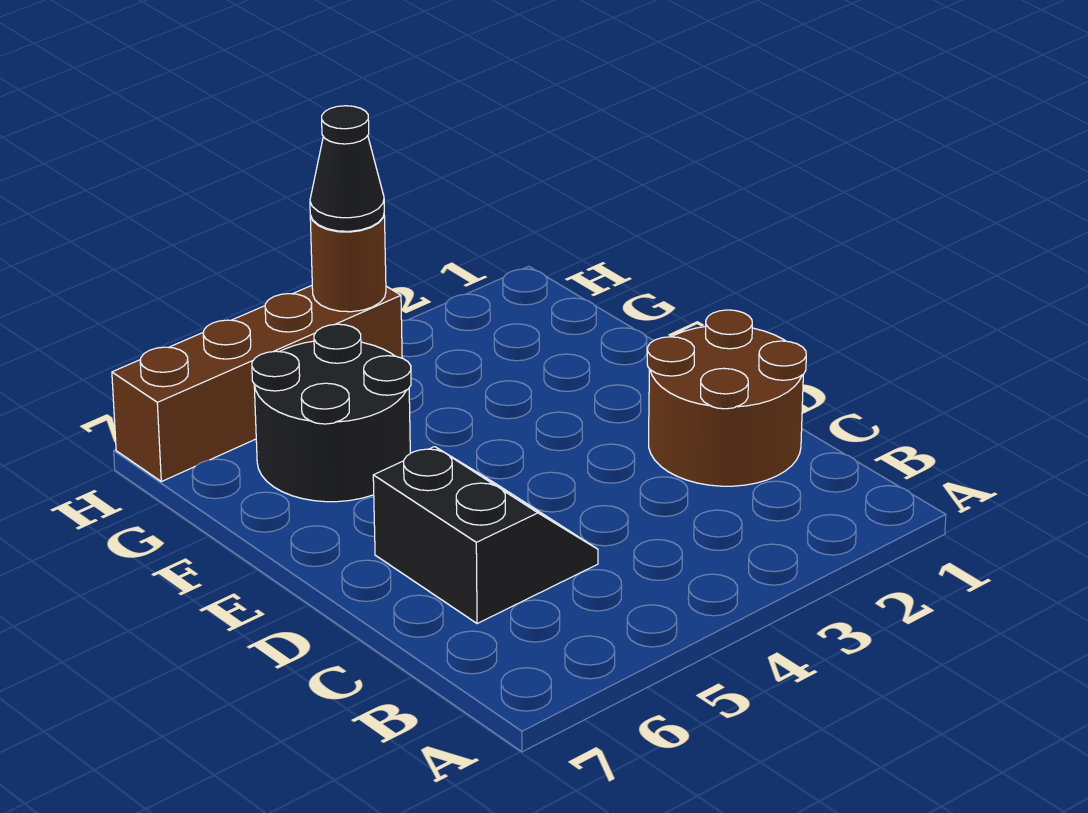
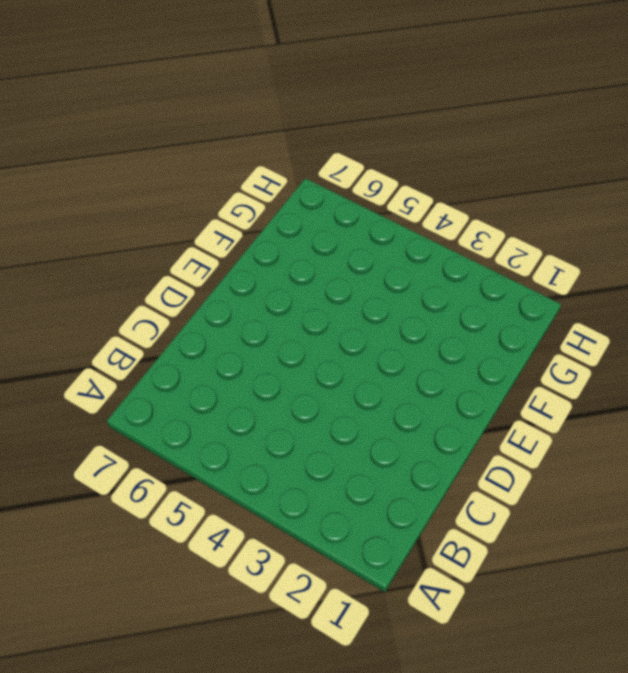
none -> brown 2x2 round brick [647,310,806,486]
none -> black 2x2 slope [373,447,598,624]

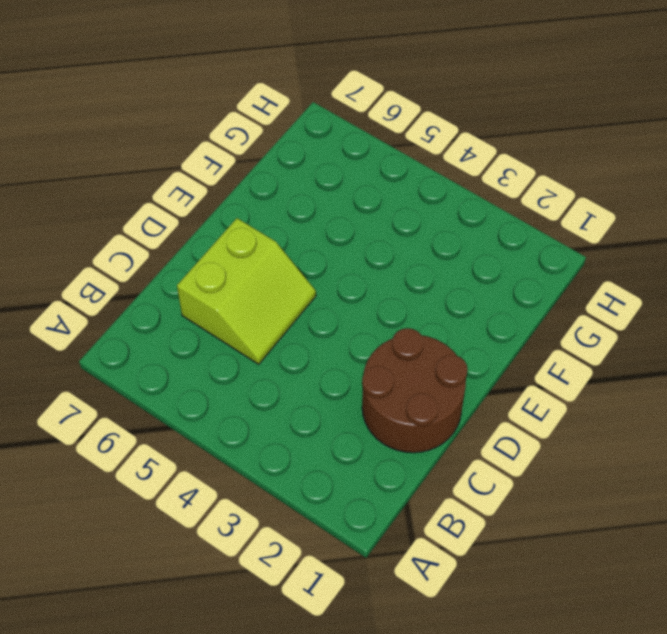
lime 2x2 slope [177,218,316,364] -> black 2x2 slope [373,447,598,624]
none -> black 2x2 round brick [252,324,411,502]
none -> brown 1x4 brick [112,286,402,482]

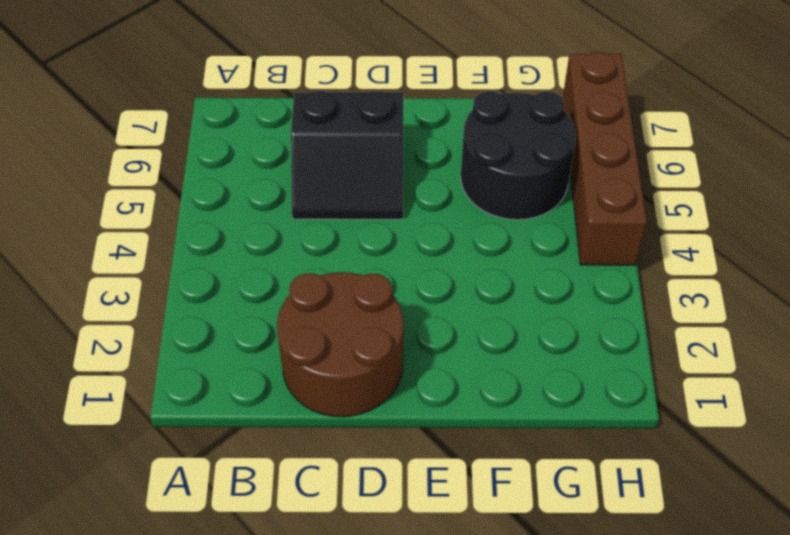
none -> brown 1x1 round brick [310,216,386,312]
none -> black 1x1 cone [310,106,384,231]

